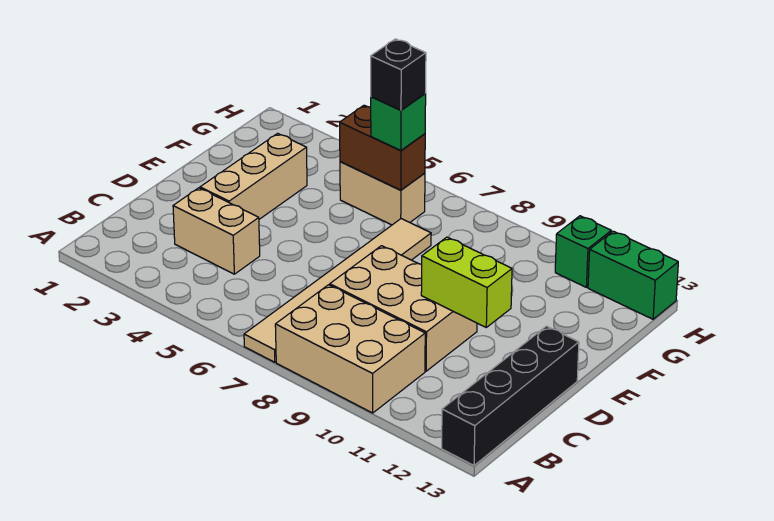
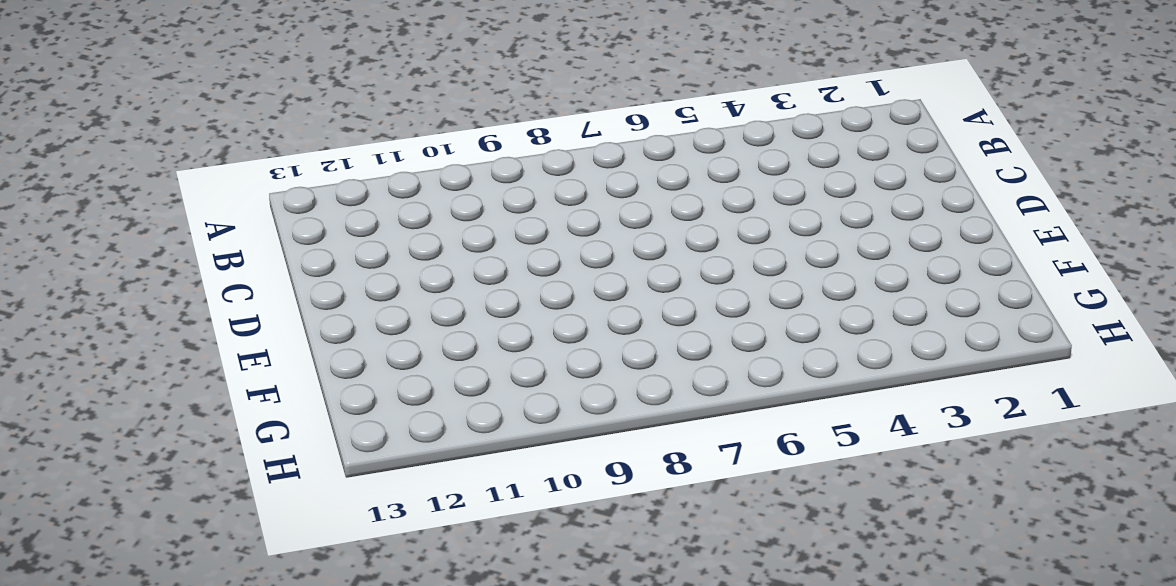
none -> tan 1x6 tile [244,219,431,362]
none -> tan 2x3 brick [275,285,425,413]
none -> black 1x4 brick [442,326,579,465]

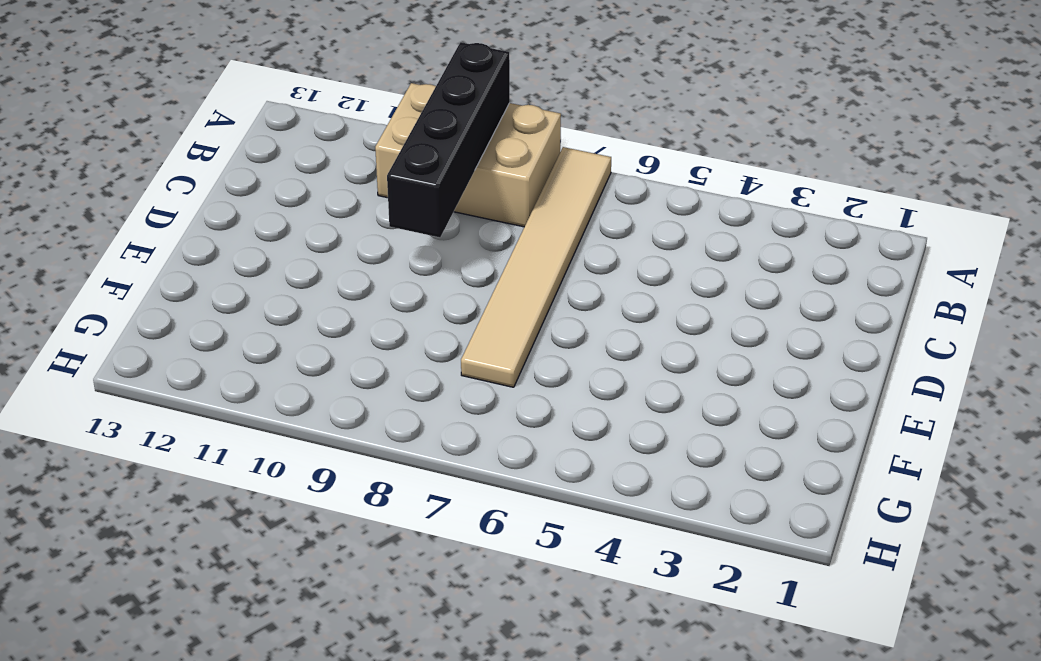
black 1x4 brick [387,42,510,237] -> black 1x4 brick moved to [442,326,579,465]
none -> tan 1x2 brick [173,188,260,274]
none -> tan 2x3 brick [330,246,477,371]
none -> tan 1x3 brick [200,133,307,219]

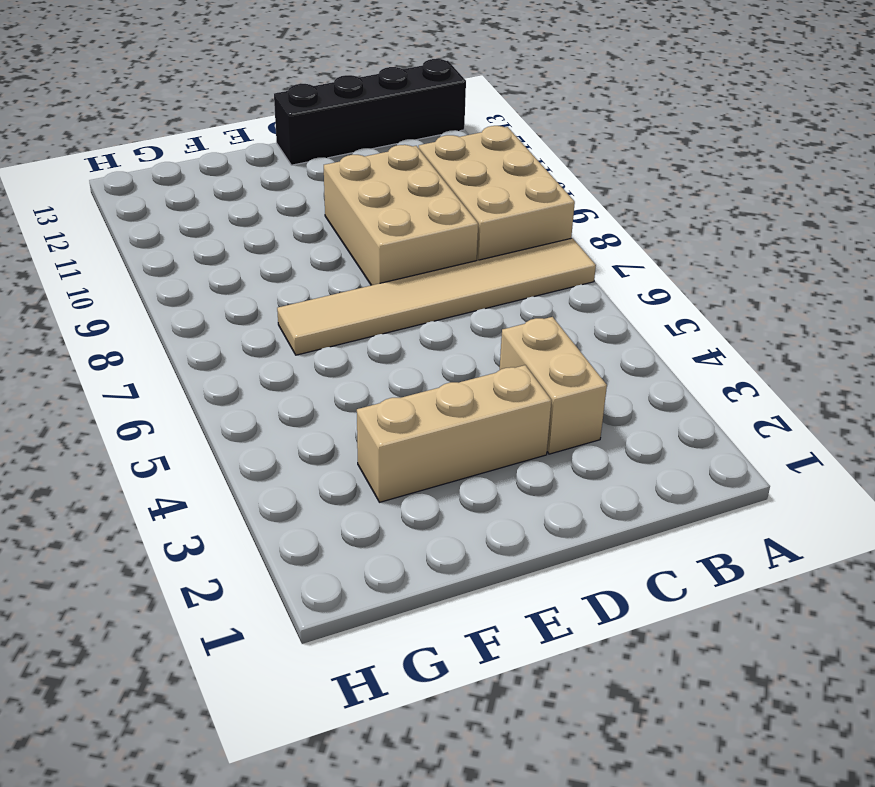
none -> tan 1x2 brick [340,162,425,225]
none -> green 1x1 brick [555,216,611,287]
none -> green 1x2 brick [588,231,678,319]

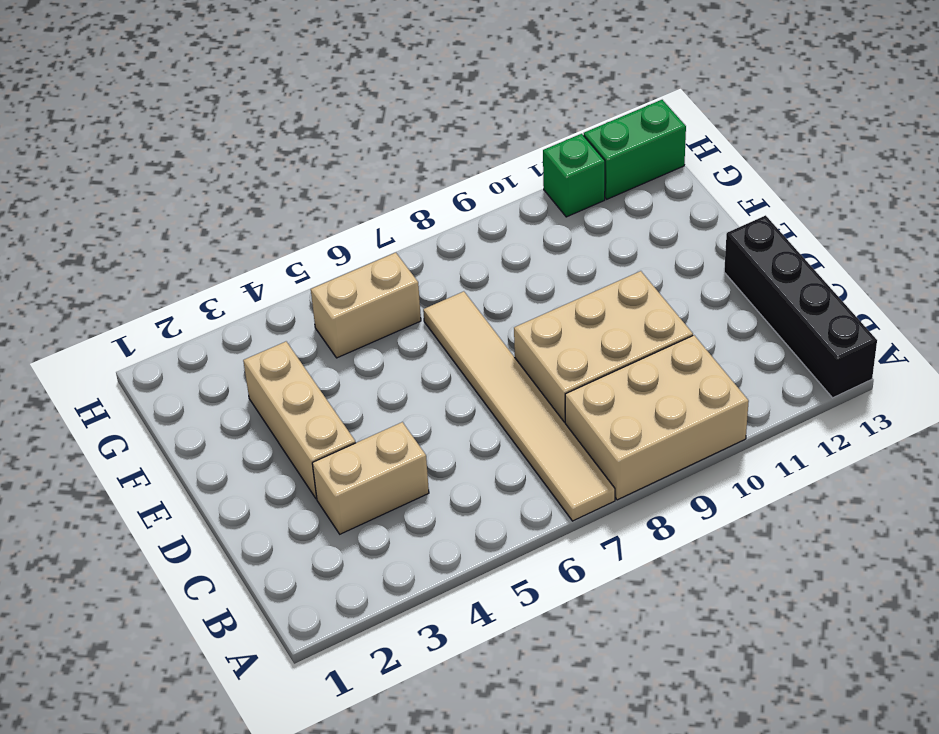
none -> lime 1x2 brick [421,237,512,327]
none -> brown 1x2 brick [340,105,425,190]
none -> green 1x1 brick [371,94,426,150]

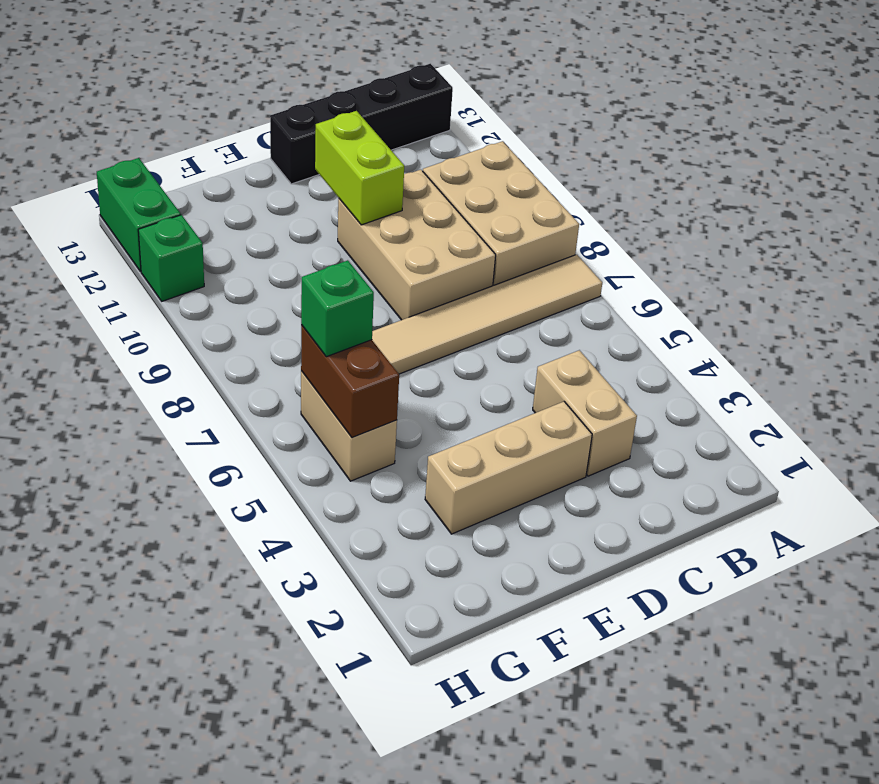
none -> black 1x1 brick [371,39,426,110]

